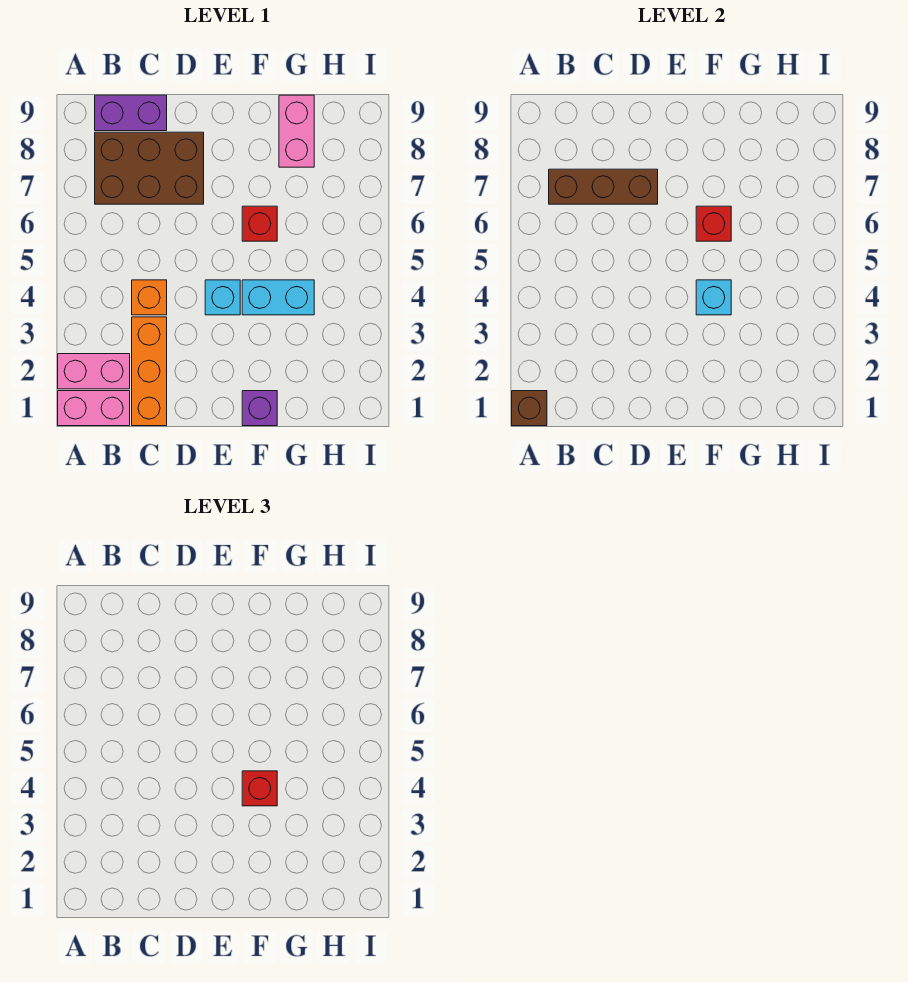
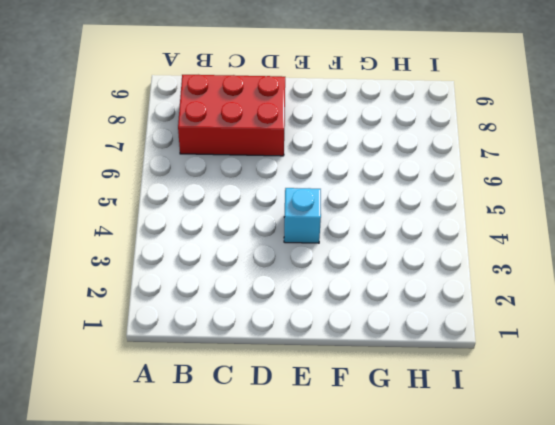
red 2x3 brick [178,75,285,156] -> brown 2x3 brick [95,132,204,204]
none -> pink 1x2 brick [58,391,130,426]
none -> pink 1x2 brick [58,354,130,389]
none -> purple 1x2 brick [95,95,167,131]

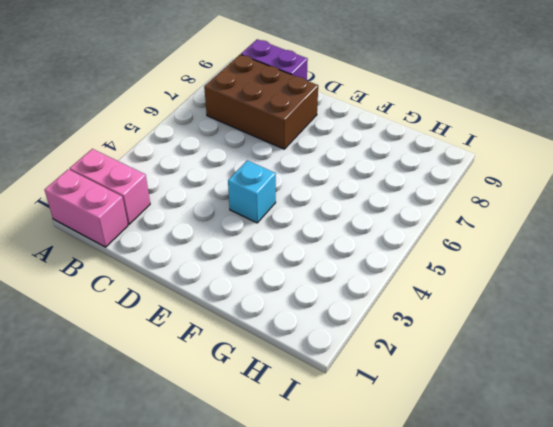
none -> orange 1x3 brick [132,317,167,426]
none -> orange 1x1 brick [132,280,167,315]
none -> purple 1x1 brick [242,391,277,426]

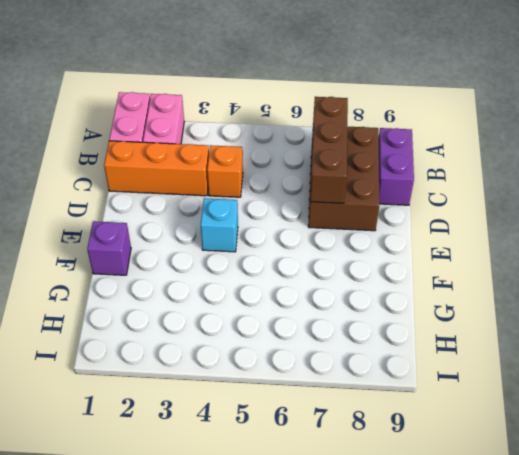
none -> cyan 1x2 brick [242,280,314,315]
none -> red 1x1 brick [242,206,277,241]
none -> pink 1x2 brick [279,95,314,167]

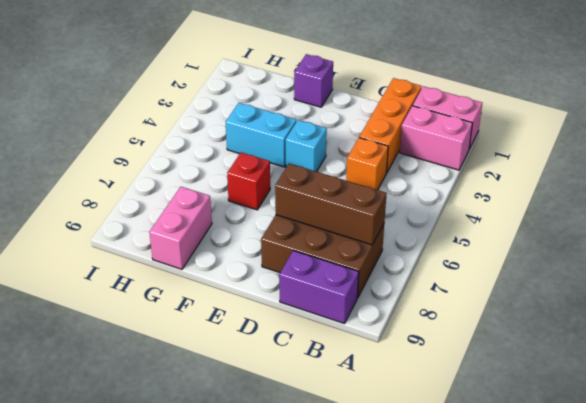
none -> brown 1x1 brick [512,391,547,426]
none -> cyan 1x1 brick [696,280,731,315]
none -> red 1x1 brick [696,206,731,241]

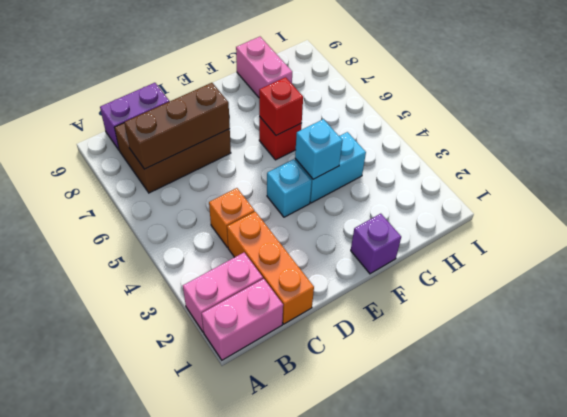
none -> brown 1x1 brick [512,391,547,426]
none -> red 1x1 brick [242,771,277,806]

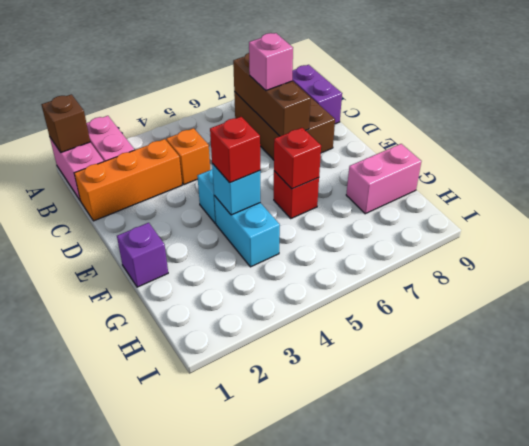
pink 1x1 brick [249,33,293,91] -> none

